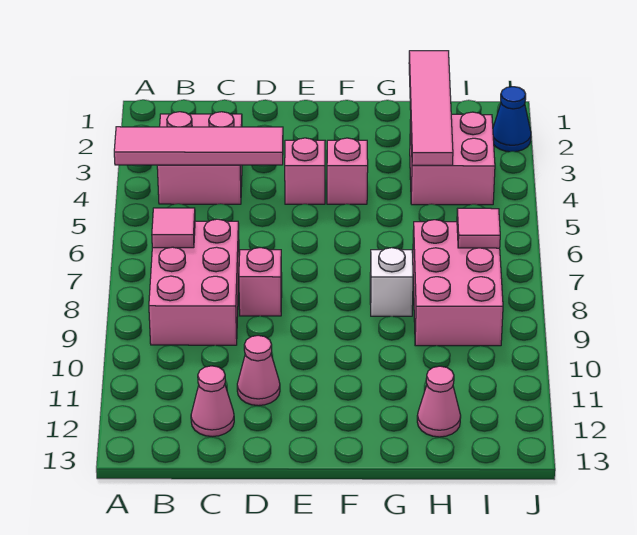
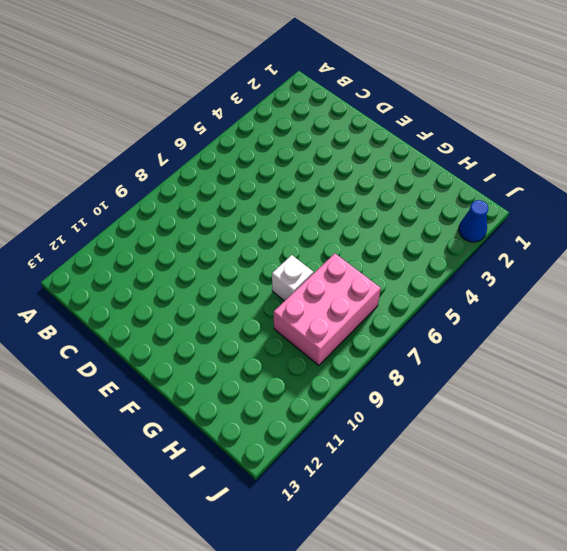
none -> pink 2x2 brick [157,112,242,204]
none -> pink 2x3 brick [149,219,239,345]
none -> pink 1x1 cone [191,366,234,437]

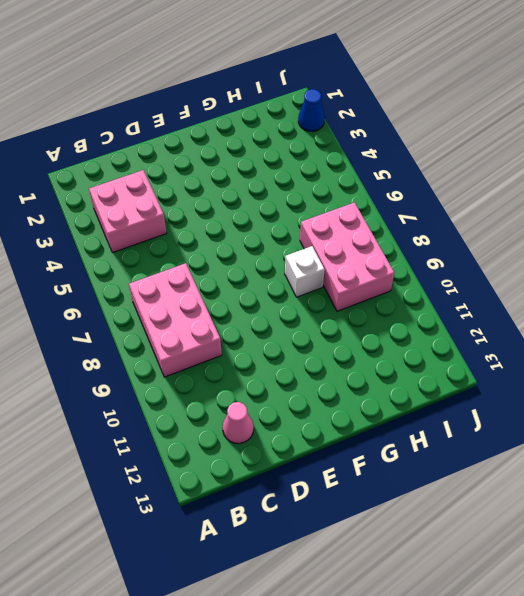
none -> pink 1x1 brick [239,248,282,316]
none -> pink 1x1 cone [237,335,280,406]
none -> pink 1x1 brick [285,138,325,204]

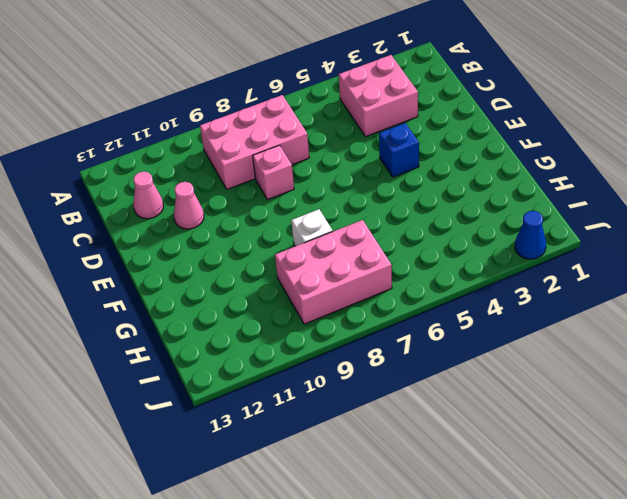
blue 1x1 brick [379,123,419,177] -> pink 1x1 brick [285,138,325,204]
none -> pink 1x1 brick [327,138,368,204]
none -> pink 2x2 brick [410,112,495,205]
none -> pink 1x1 cone [417,366,461,437]

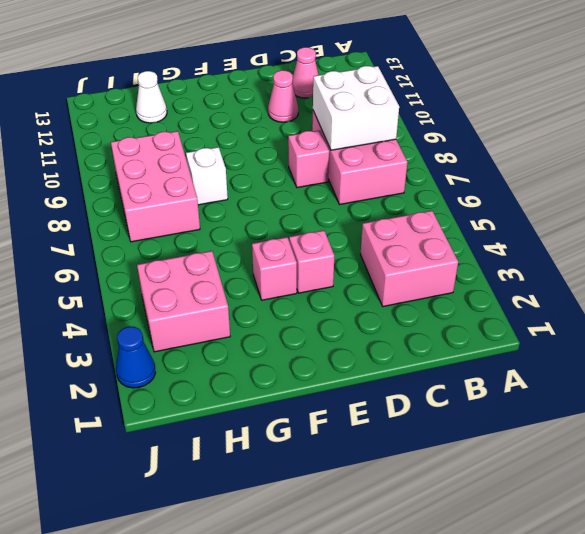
white 2x2 brick [313,66,399,150] -> none
white 1x1 cone [136,71,167,123] -> pink 1x1 cone [417,366,461,437]
none -> pink 1x4 tile [114,127,283,165]
none -> pink 1x1 tile [152,208,195,248]
none -> pink 1x4 tile [409,51,453,165]

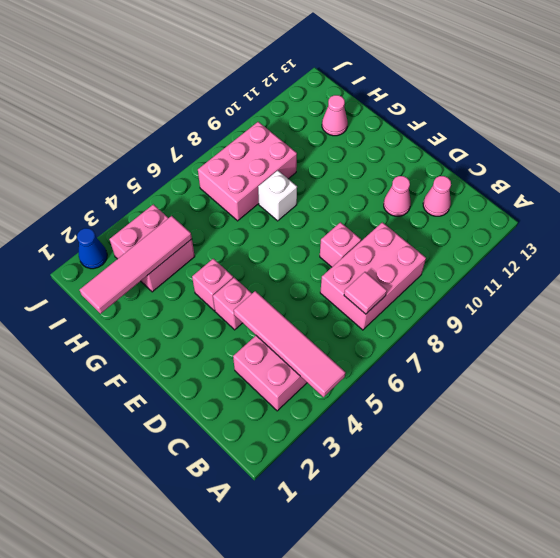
none -> pink 1x1 tile [457,208,500,248]

